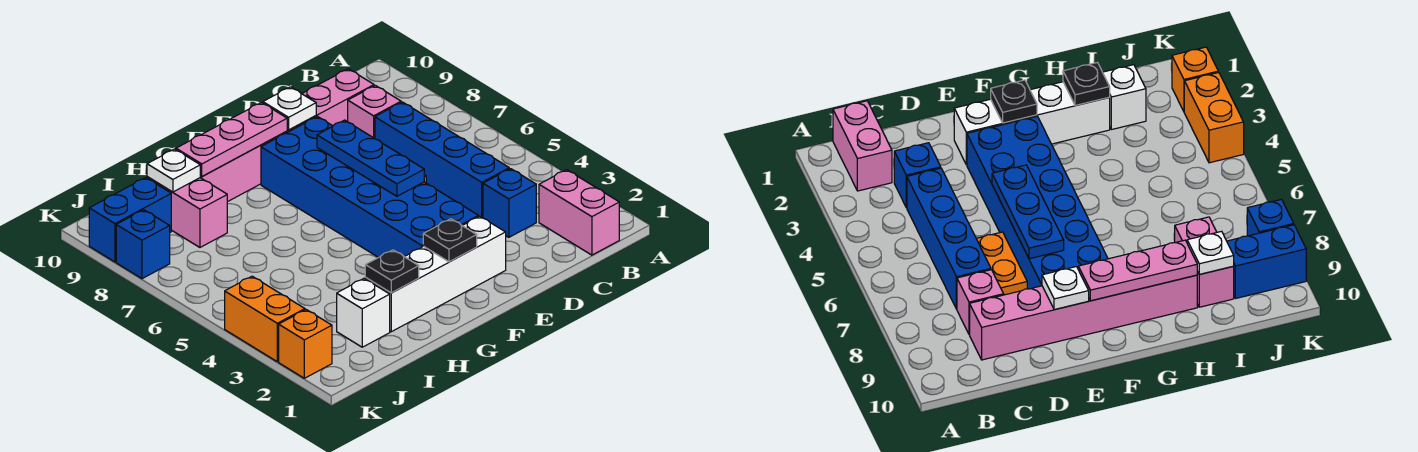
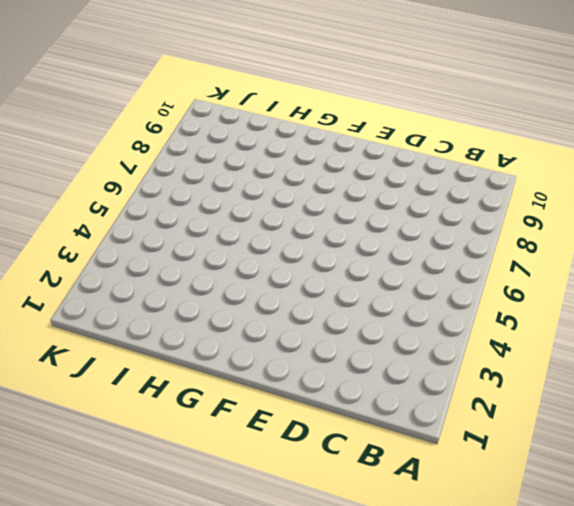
none -> pink 1x2 brick [539,170,619,255]
none -> blue 1x1 brick [483,169,536,237]
none -> blue 1x4 brick [375,102,509,218]

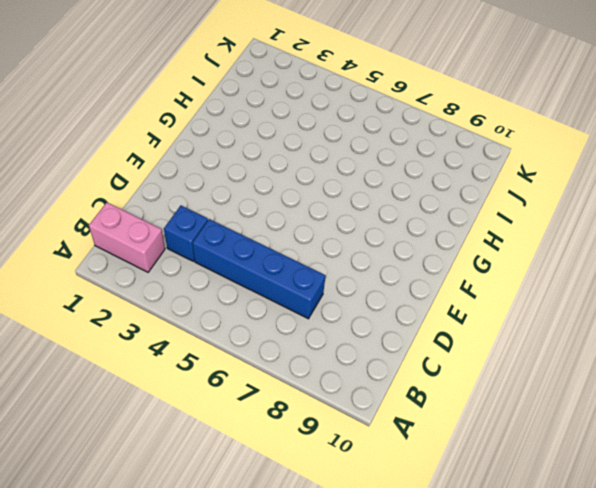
none -> pink 1x1 brick [348,85,401,139]
none -> pink 1x6 brick [200,69,374,202]
none -> orange 1x2 plate [976,232,1027,295]

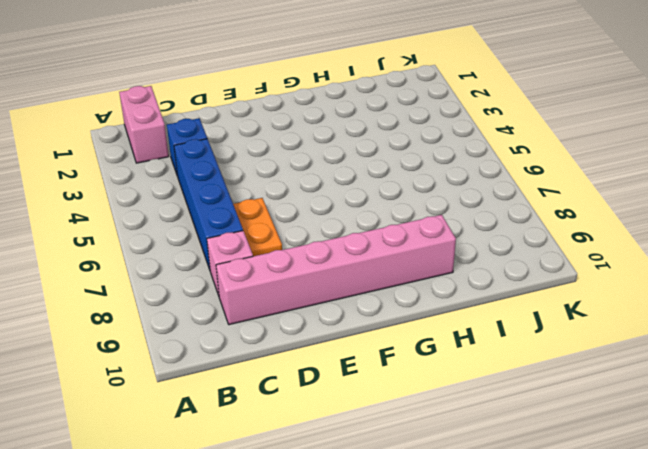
none -> white 1x4 brick [365,216,506,332]
none -> blue 2x6 brick [261,117,479,257]
none -> white 1x1 brick [337,279,390,347]

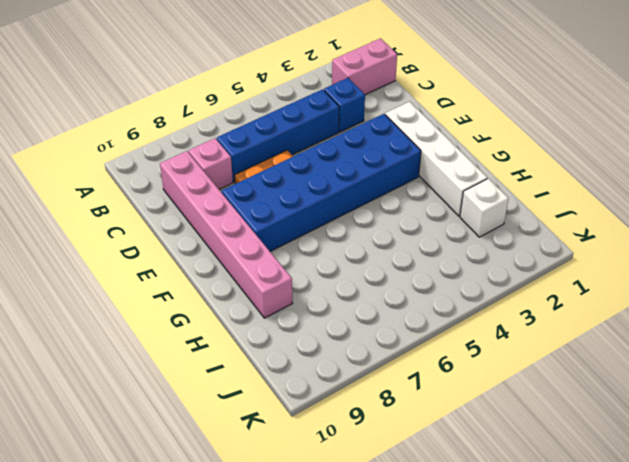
none -> pink 1x2 brick [147,177,227,247]
none -> blue 1x2 brick [89,178,171,262]
none -> orange 1x1 brick [279,310,332,378]

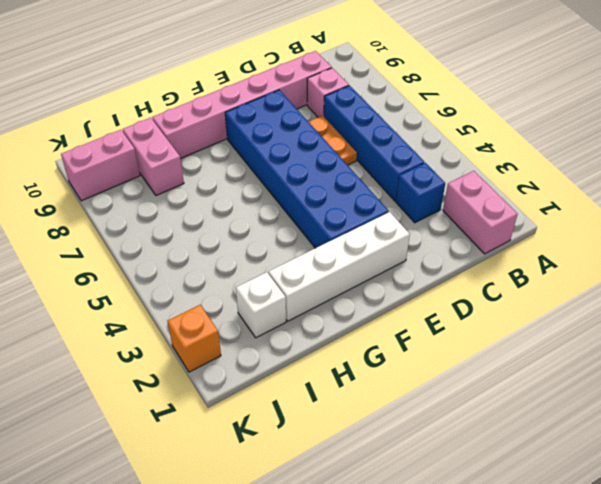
pink 1x2 brick [61,130,140,201] -> blue 1x2 brick [89,178,171,262]
none -> orange 1x2 brick [225,276,305,362]
none -> blue 1x1 brick [116,210,170,279]
none -> blue 1x3 plate [317,120,424,196]

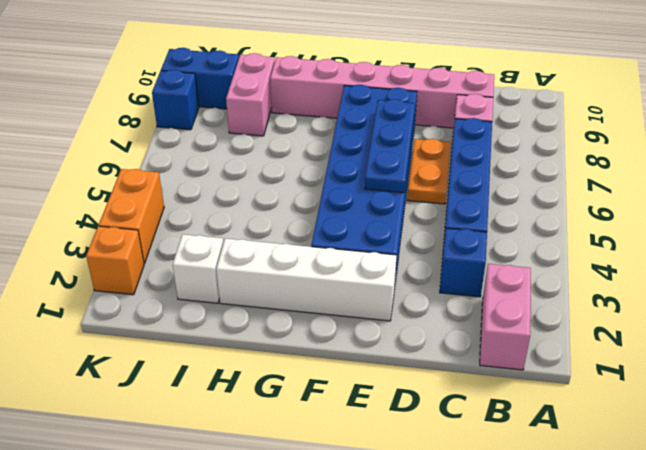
none -> white 1x1 plate [263,87,316,130]
none -> black 1x1 plate [423,219,477,262]
none -> pink 1x3 plate [176,103,287,176]

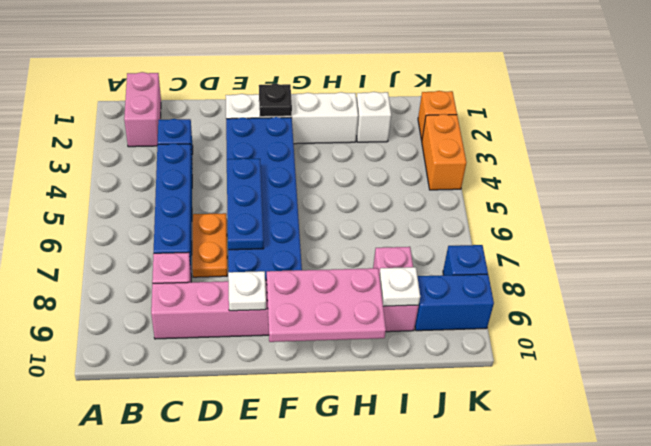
pink 2x3 plate [267,268,386,342] -> pink 1x3 plate [176,103,287,176]
none -> black 1x1 plate [365,250,419,293]

